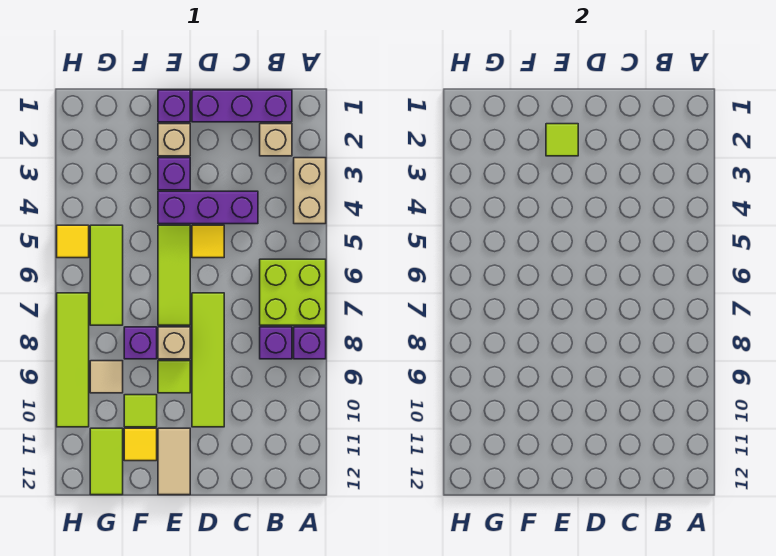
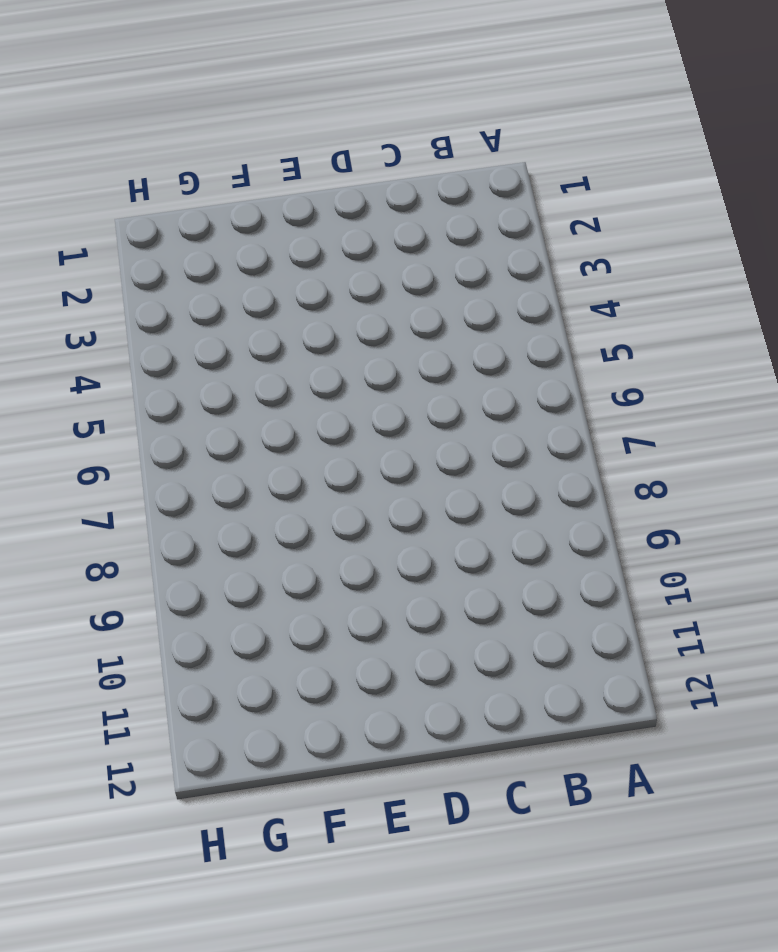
none -> tan 1x2 brick [294,158,326,224]
none -> lime 2x2 brick [260,259,326,325]
none -> purple 1x1 brick [294,327,326,359]

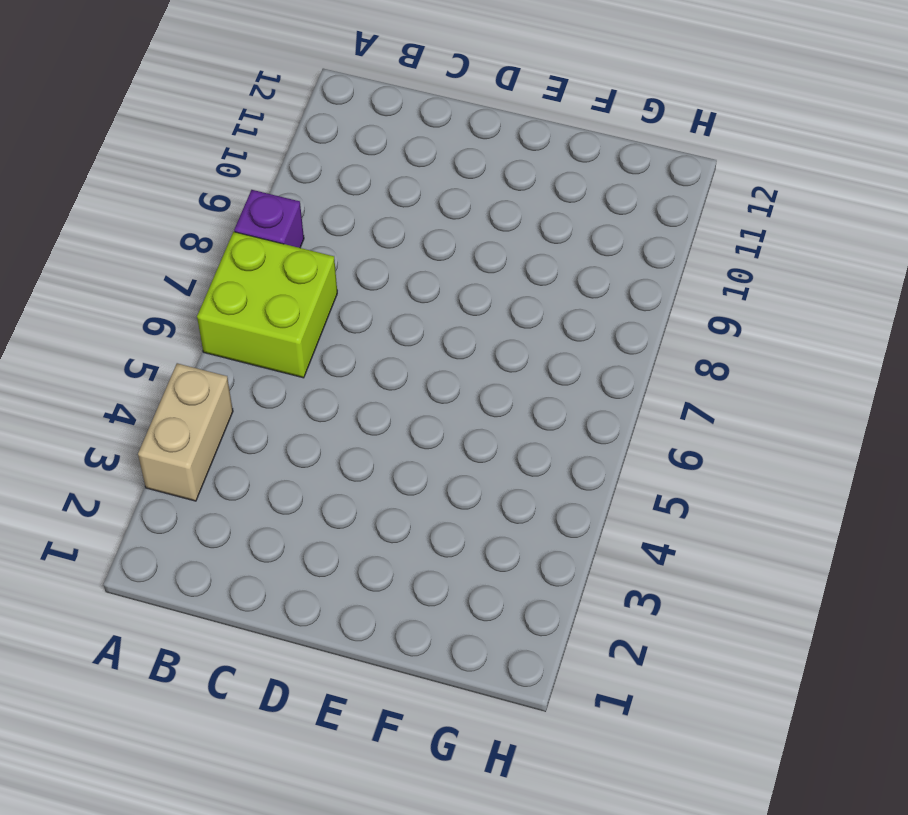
none -> purple 1x3 brick [192,90,292,122]
none -> tan 1x1 brick [260,124,292,156]
none -> purple 1x1 brick [260,327,292,359]

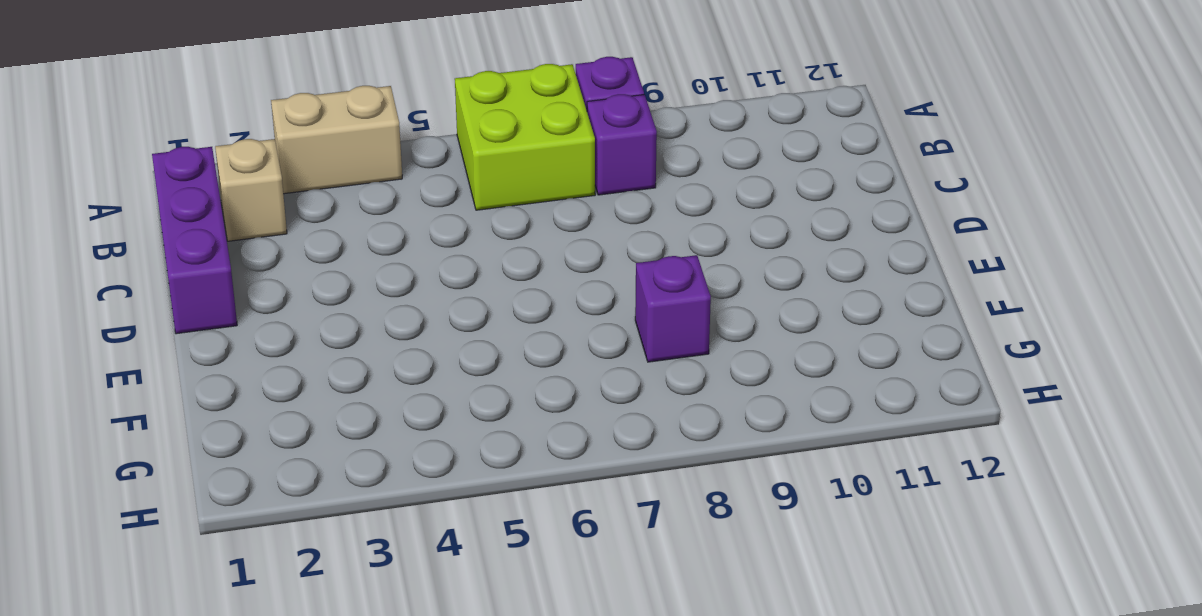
none -> purple 1x3 brick [158,191,258,224]
none -> yellow 1x1 tile [192,225,224,258]
none -> lime 1x4 tile [192,293,224,427]

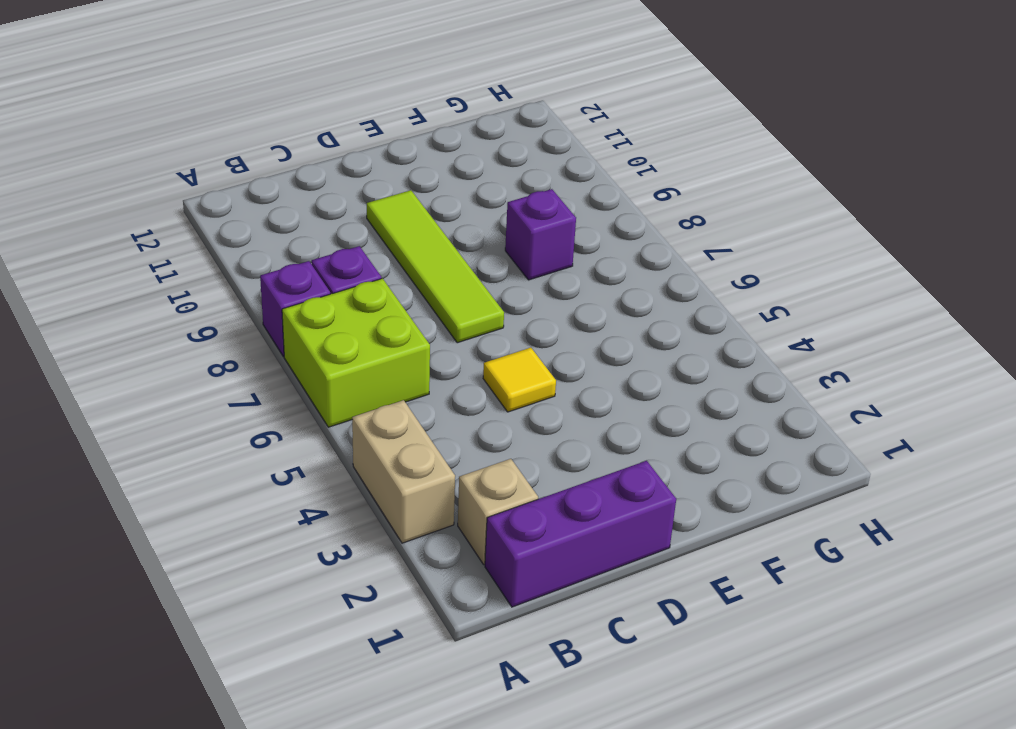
none -> purple 1x3 brick [158,191,258,224]
none -> purple 1x1 brick [158,90,190,122]
none -> tan 1x1 brick [158,124,190,156]

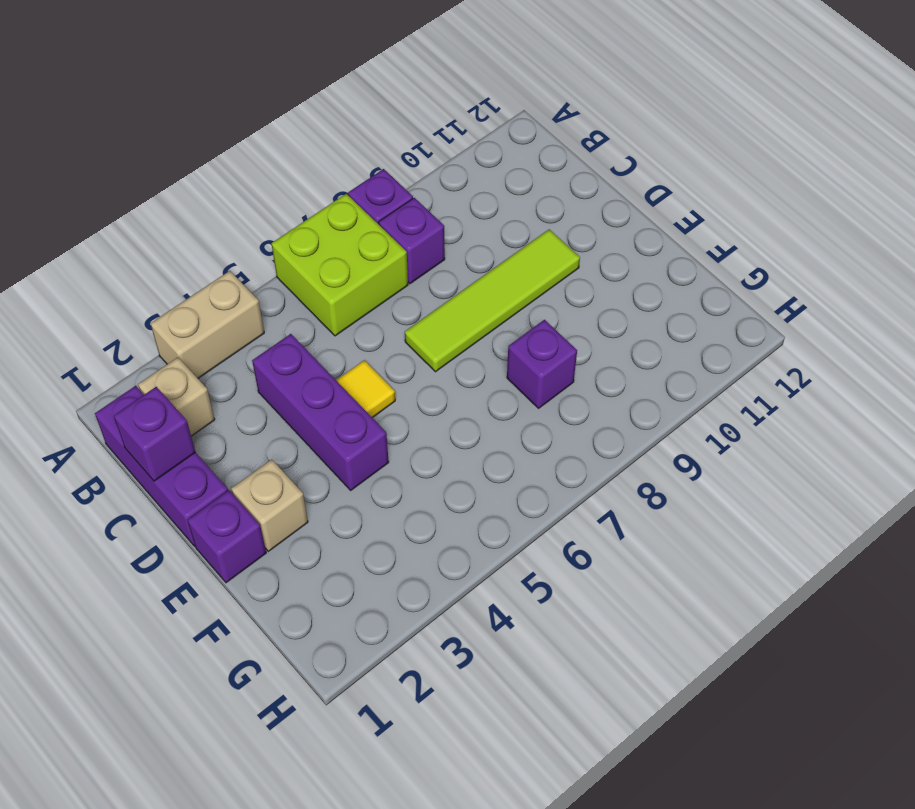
purple 1x1 brick [114,387,195,481] -> purple 1x1 brick moved to [158,158,190,190]
none -> lime 1x3 tile [158,225,190,325]
none -> tan 1x1 brick [158,327,190,359]
none -> lime 1x1 tile [158,361,190,393]

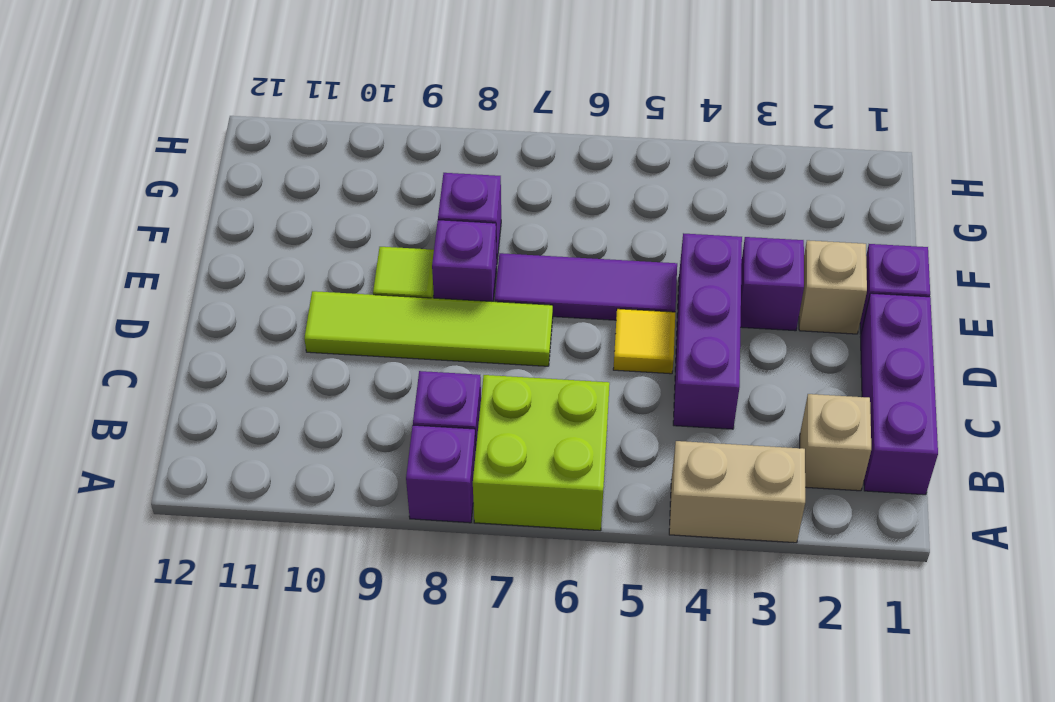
purple 1x3 tile [495,253,677,320] -> lime 1x3 tile [158,225,190,325]
purple 1x1 brick [432,220,497,302] -> tan 1x1 brick [158,327,190,359]
none -> tan 1x2 tile [158,428,190,495]
none -> lime 1x1 tile [124,395,157,427]
none -> yellow 1x1 tile [124,428,157,461]

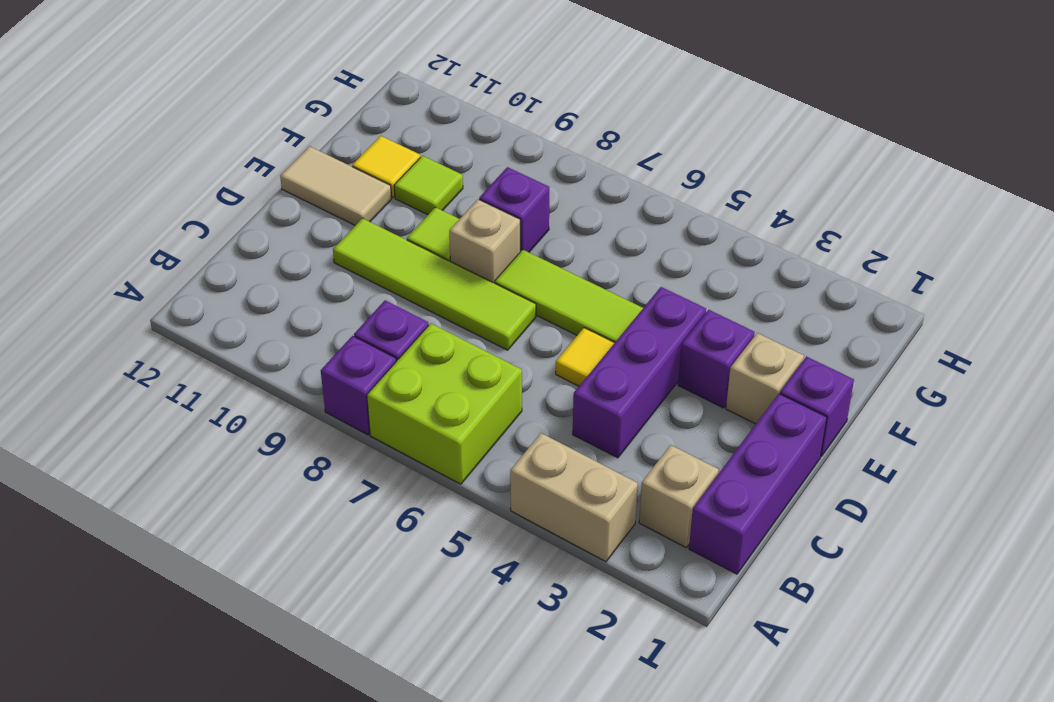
none -> lime 1x3 tile [90,225,123,325]
none -> tan 1x1 tile [90,361,123,393]
none -> lime 1x2 tile [90,428,123,495]

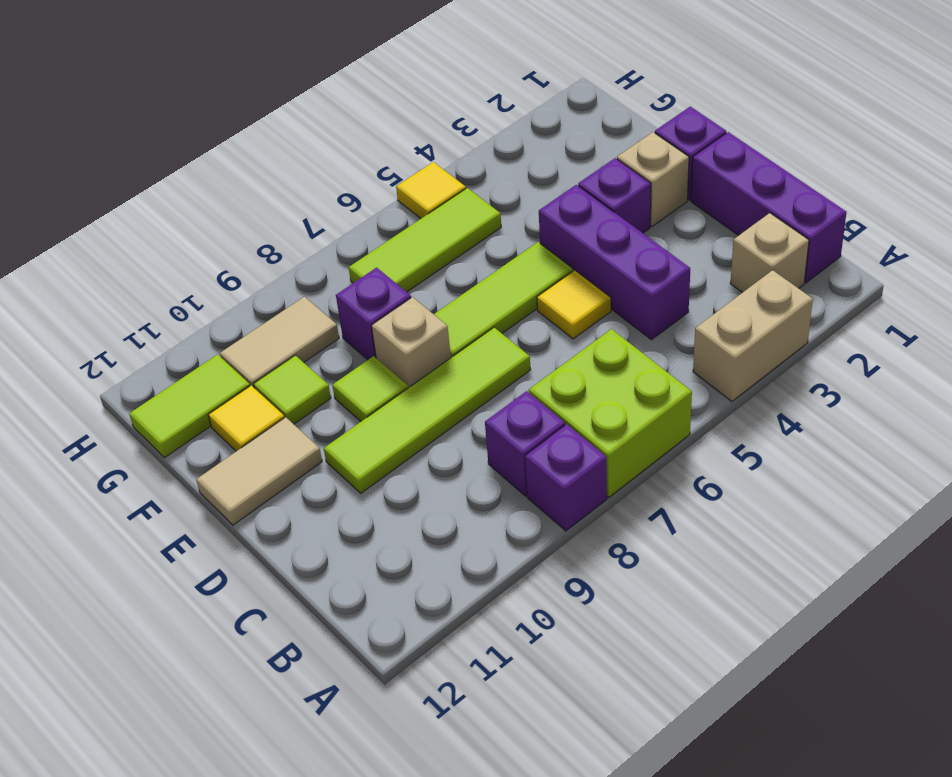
tan 1x2 tile [220,297,339,387] -> tan 1x1 tile [90,361,123,393]
none -> lime 1x4 tile [57,293,89,427]
none -> lime 1x1 tile [546,124,578,156]

